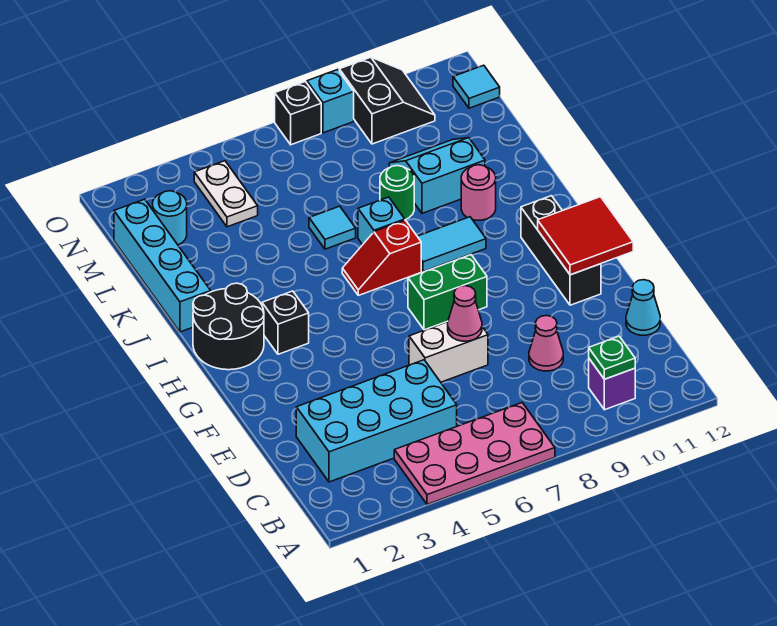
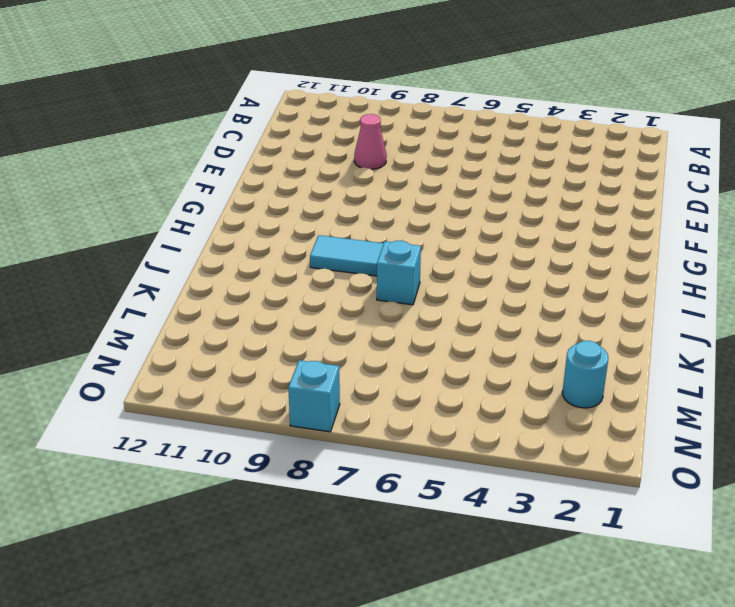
none -> pink 2x4 plate [394,403,555,504]
none -> purple 1x1 brick [589,359,635,410]
none -> cyan 2x4 brick [296,360,457,482]

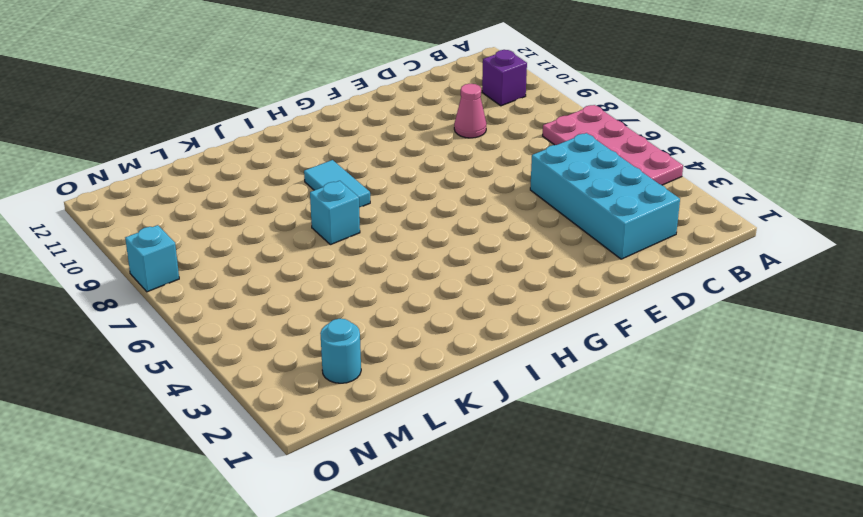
none -> cyan 1x1 cone [626,280,660,335]
none -> white 1x2 brick [409,322,488,382]
none -> black 1x3 brick [521,196,601,305]

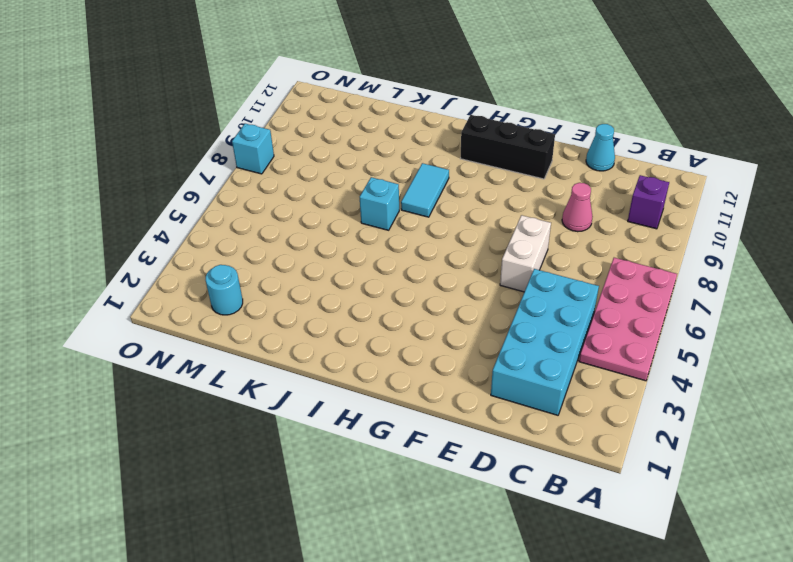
none -> green 1x2 brick [408,255,487,330]
none -> black 2x2 round brick [193,283,264,370]
none -> black 1x1 brick [262,291,309,354]

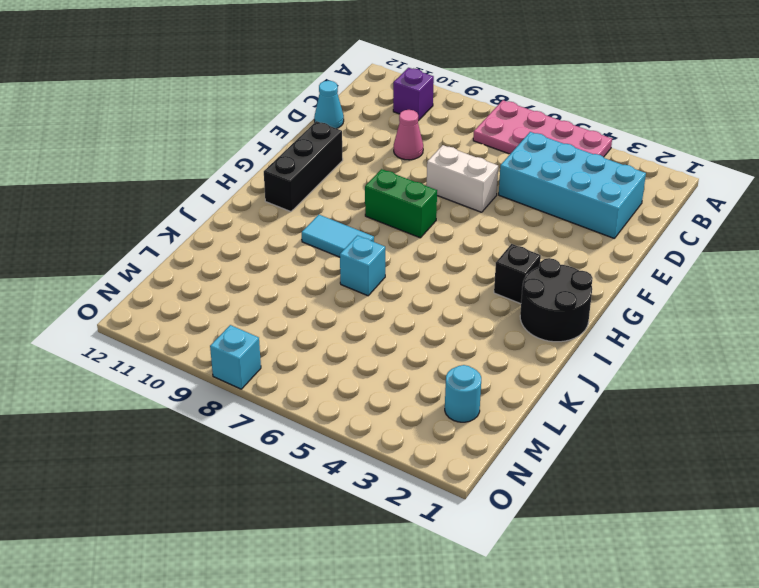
none -> red 1x2 slope [342,220,421,295]
none -> cyan 1x4 brick [114,199,211,332]
none -> pink 1x1 round brick [461,165,496,220]

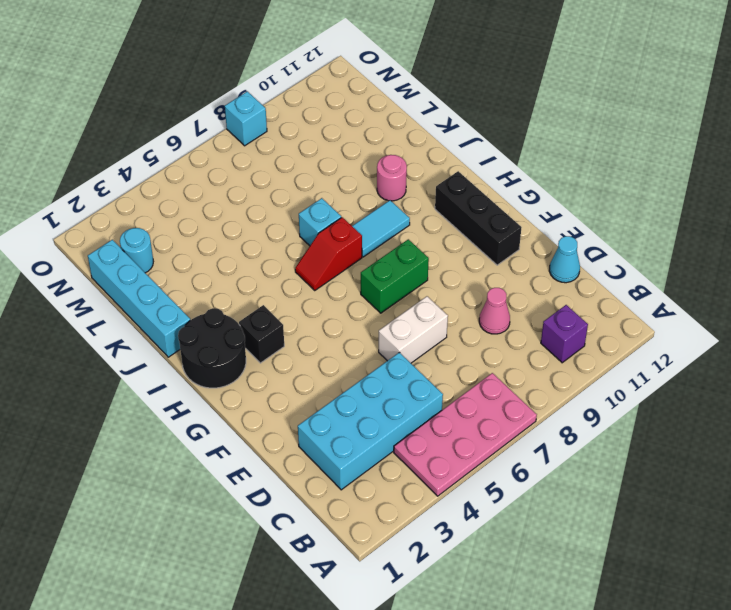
none -> cyan 1x1 tile [309,206,356,249]
none -> green 1x1 round brick [380,165,414,220]
none -> cyan 2x2 slope [389,138,485,213]

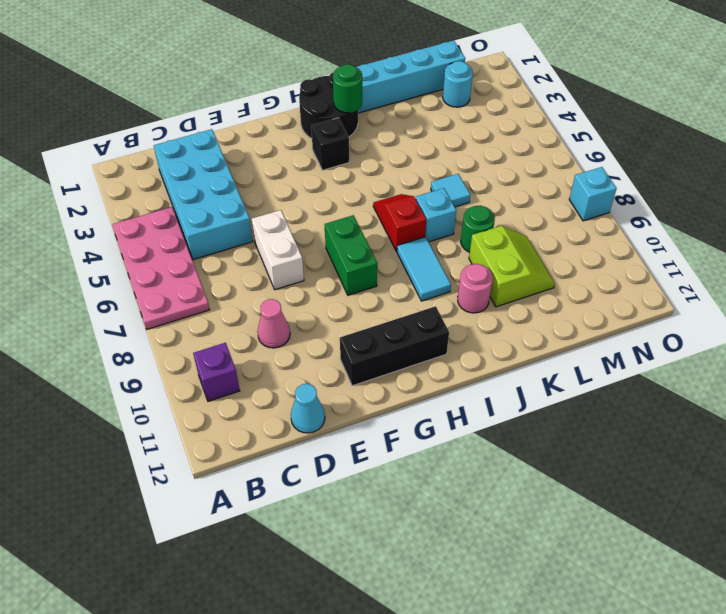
green 1x1 round brick [333,64,362,113] -> none
lime 2x2 slope [469,226,555,307] -> cyan 2x2 slope [389,138,485,213]
none -> white 1x2 plate [194,161,258,227]
none -> black 2x2 slope [339,57,435,144]
none -> cyan 1x1 tile [453,65,500,108]

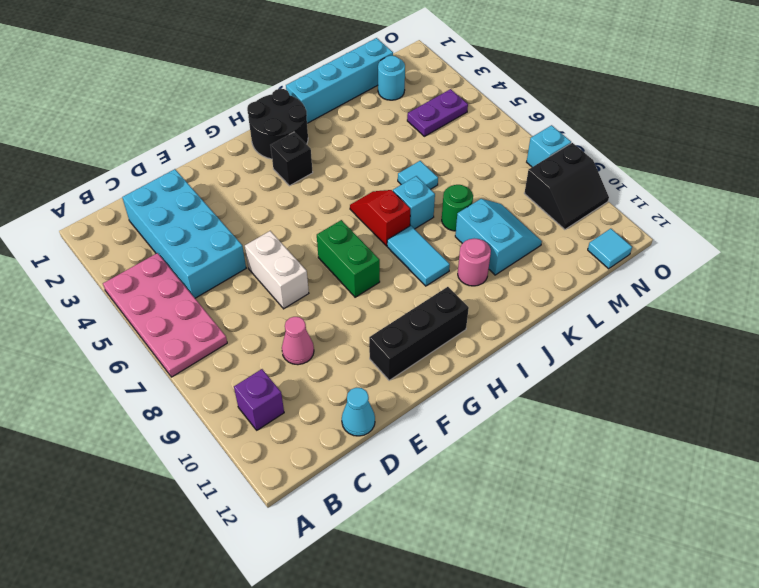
purple 1x2 plate [407,89,468,136] -> white 1x2 plate [194,161,258,227]
none -> black 1x1 brick [275,81,321,145]
none -> green 1x1 plate [589,336,635,379]
none -> pink 1x1 cone [448,286,482,341]

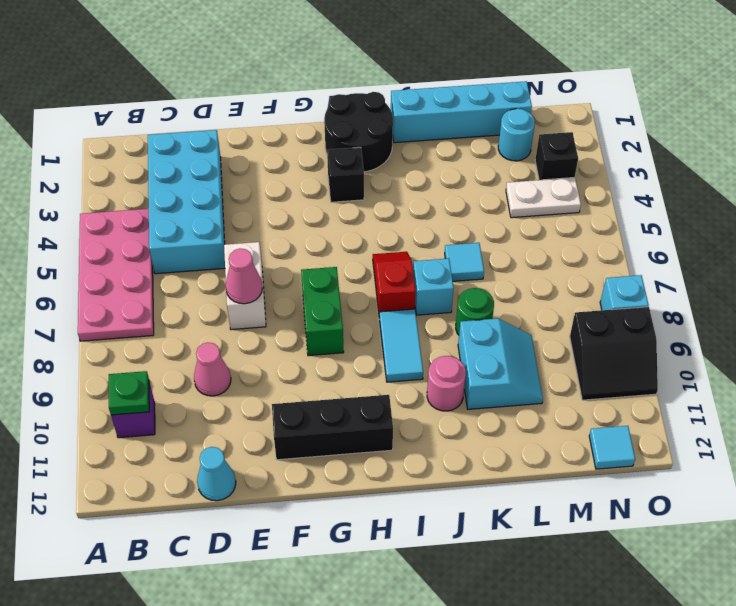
black 1x1 brick [535,132,578,180] -> black 1x1 brick moved to [275,81,321,145]
none -> red 2x2 tile [538,197,633,275]

